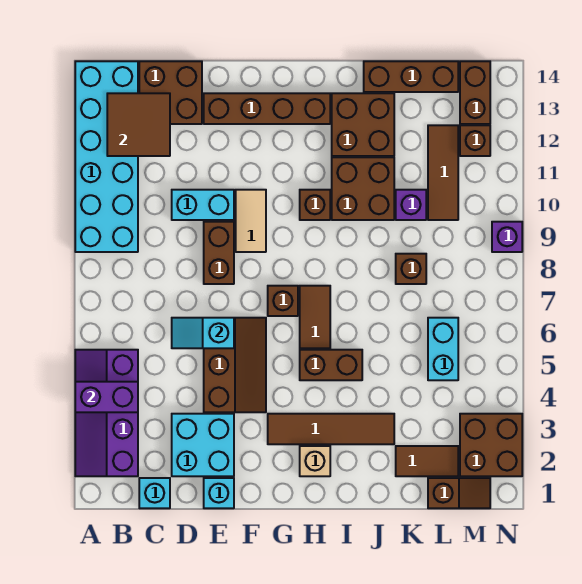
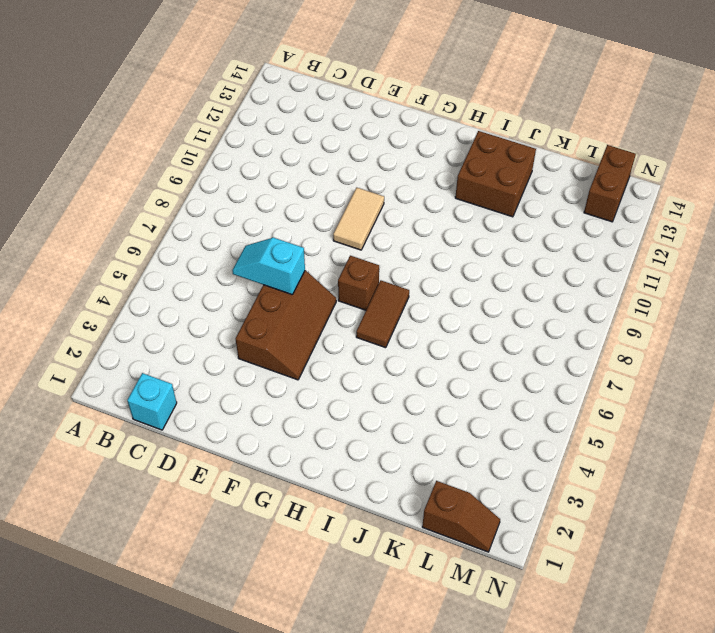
none -> purple 2x4 slope [75,350,138,476]
none -> cyan 2x6 brick [75,61,138,252]
none -> brown 2x2 brick [139,61,202,124]
none -> cyan 2x2 brick [172,414,234,476]

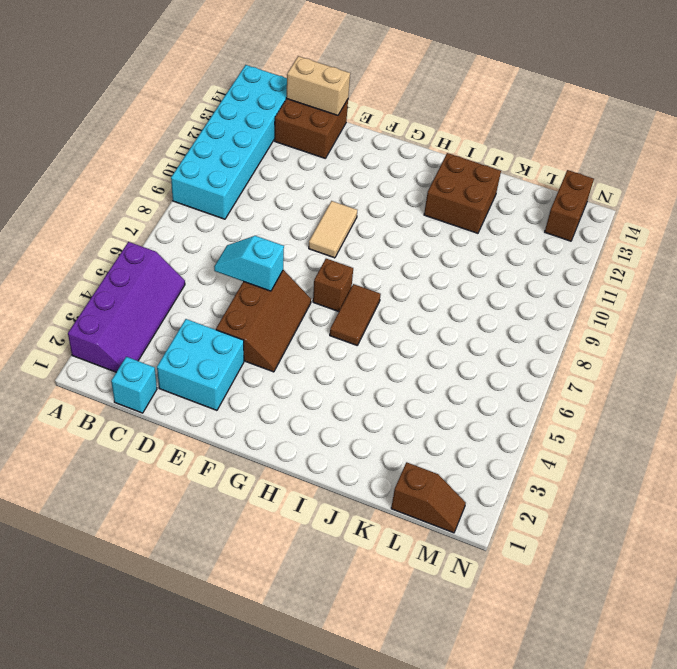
purple 2x4 slope [68,242,185,372] -> purple 2x4 slope turned to [75,350,138,476]
tan 1x2 brick [286,56,350,115] -> none
none -> cyan 1x2 brick [172,190,234,220]
none -> cyan 1x1 brick [204,478,234,508]
none -> brown 1x2 brick [204,222,234,284]
none -> brown 1x4 brick [204,93,330,124]

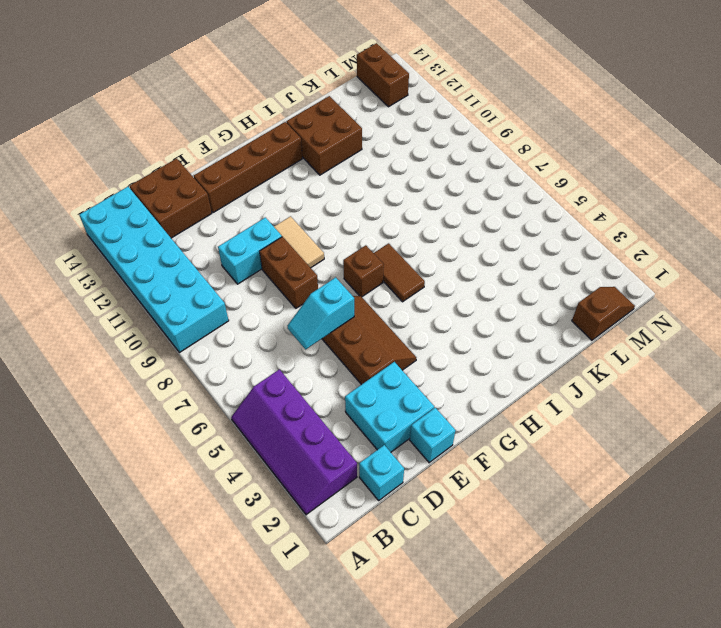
none -> brown 1x4 tile [268,414,394,444]
none -> tan 1x1 brick [300,446,330,476]
none -> brown 1x2 brick [300,350,362,380]
none -> brown 1x1 brick [300,190,330,220]

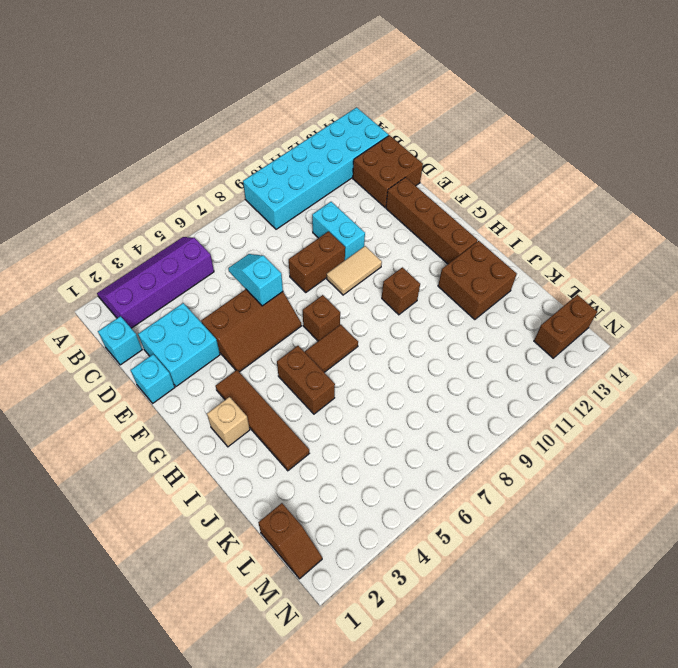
none -> brown 2x2 brick [332,157,394,220]
none -> brown 1x3 brick [364,61,458,92]
none -> brown 1x2 tile [396,446,458,476]
none -> brown 1x1 brick [396,254,426,284]

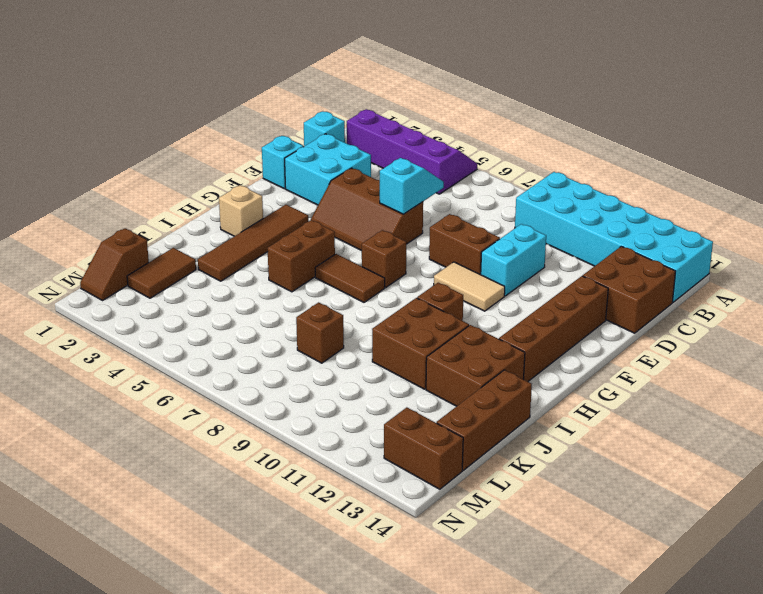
none -> purple 1x1 brick [396,190,426,220]
none -> cyan 1x2 brick [428,318,458,380]
none -> brown 1x3 tile [428,125,458,220]
none -> brown 2x2 brick [460,414,522,476]

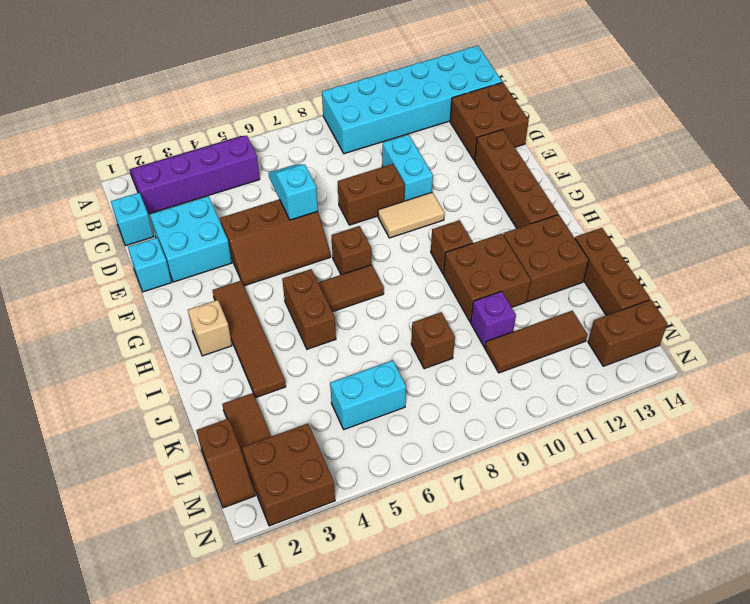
none -> brown 1x1 brick [460,125,490,156]
none -> purple 1x1 brick [492,222,522,252]
none -> purple 1x2 brick [75,382,138,412]
none -> brown 2x2 tile [107,93,170,156]

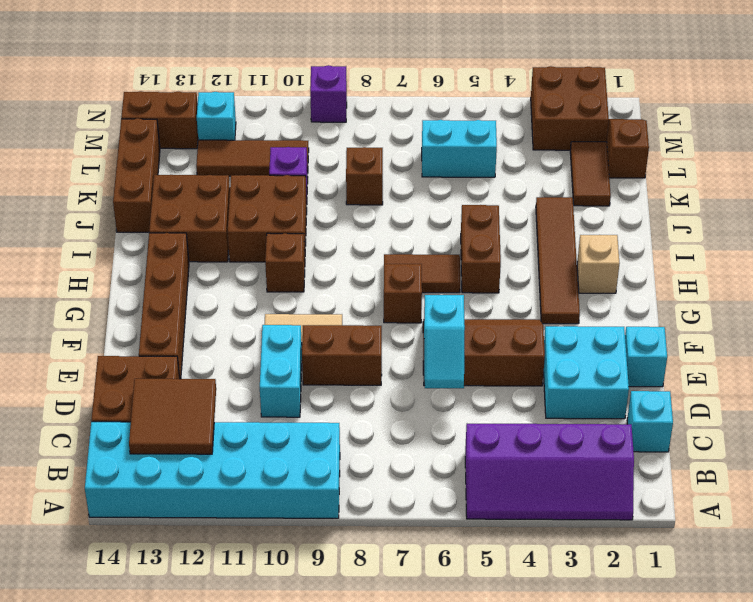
cyan 1x1 brick [197,92,236,140] -> brown 1x1 brick [460,125,490,156]
none -> purple 1x2 brick [75,382,138,412]

